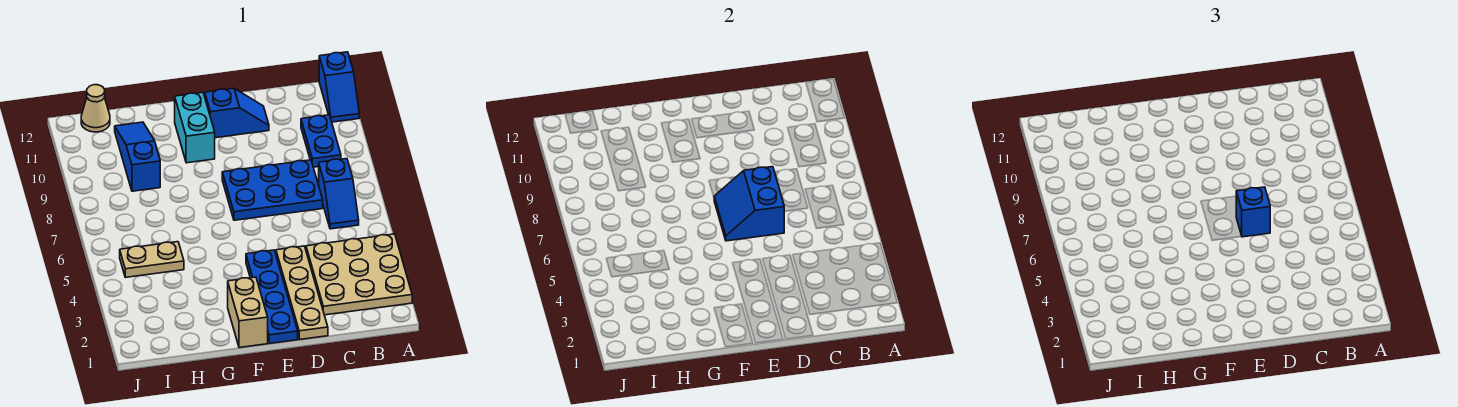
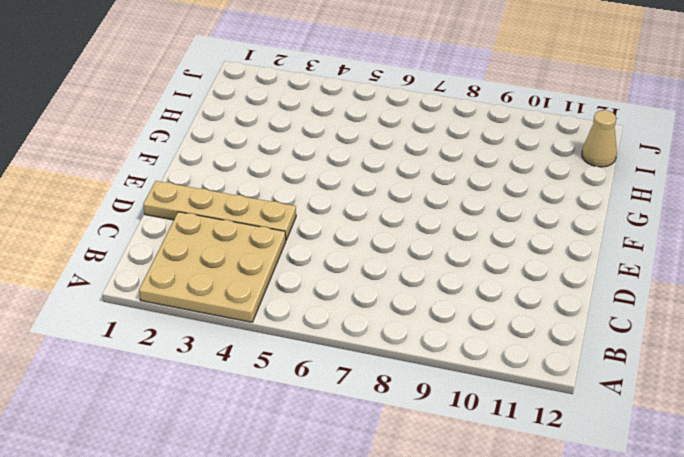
none -> blue 1x2 slope [319,52,359,122]
none -> blue 1x2 slope [319,159,359,229]
none -> blue 1x2 plate [301,115,341,167]

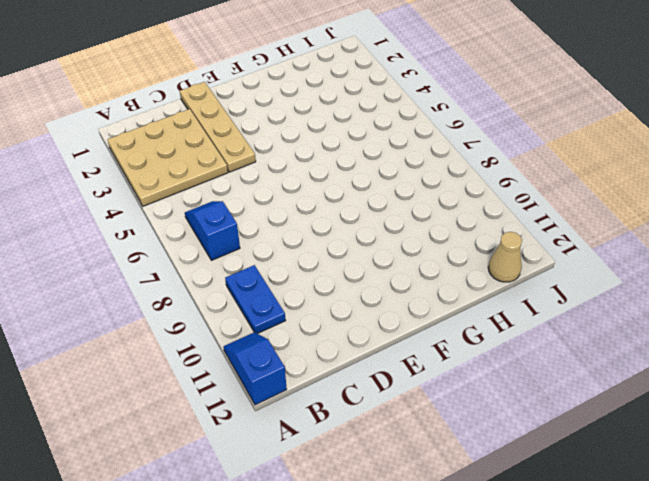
none -> blue 2x3 plate [222,160,323,220]
none -> blue 1x2 slope [205,88,269,138]
none -> blue 1x4 plate [246,250,298,344]

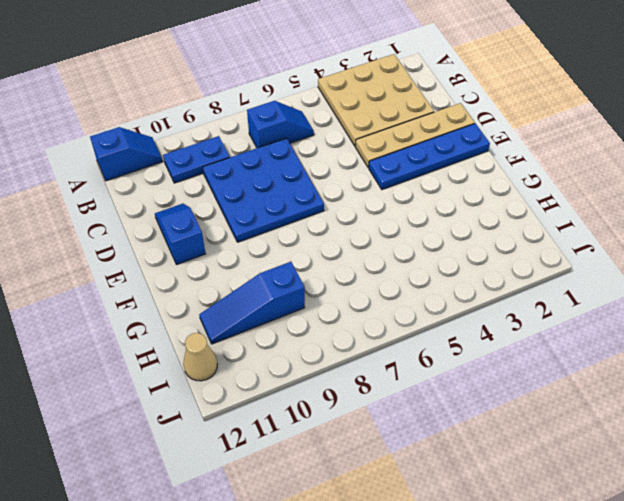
blue 3x3 plate [203,138,324,242] -> blue 2x3 plate [222,160,323,220]
none -> tan 1x2 brick [228,277,268,348]
none -> cyan 1x2 brick [175,93,215,163]
none -> tan 1x2 plate [120,242,184,277]

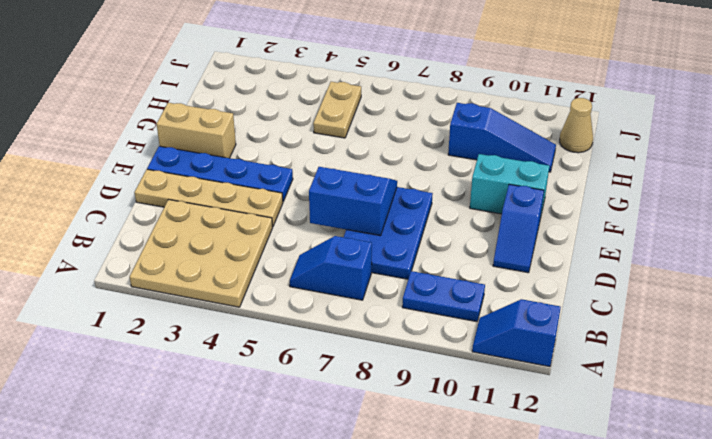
none -> blue 1x1 brick [1236,187,1270,237]

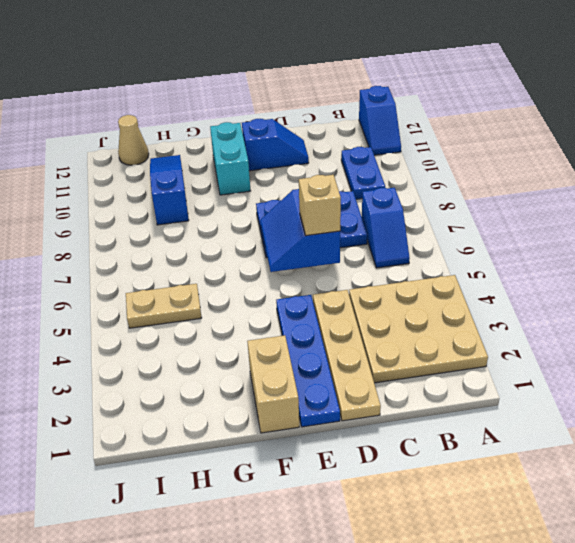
tan 1x1 brick [299,175,341,235] -> blue 1x1 brick [1236,187,1270,237]

